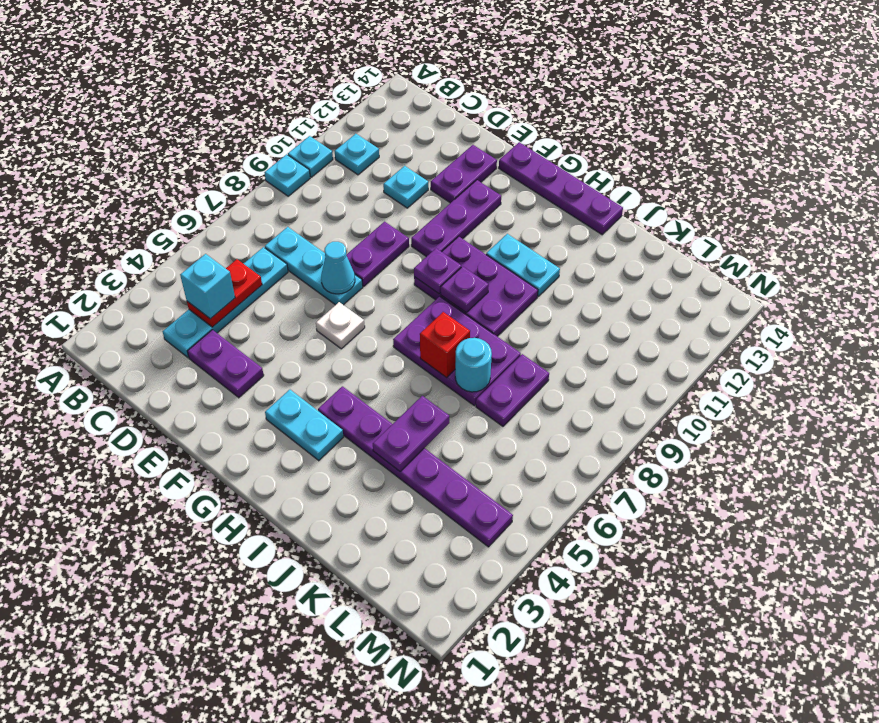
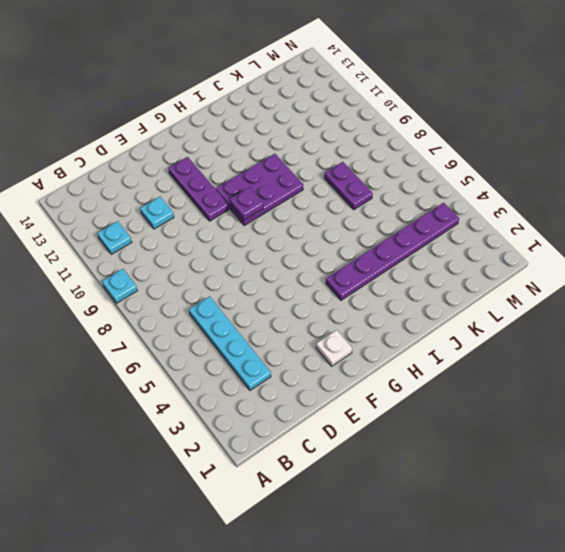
white 1x1 plate [316,330,352,366] -> white 1x1 plate moved to [316,302,365,349]
none -> cyan 1x1 plate [288,136,333,177]
none -> cyan 1x3 plate [265,227,363,305]
none -> purple 1x2 plate [187,330,264,398]

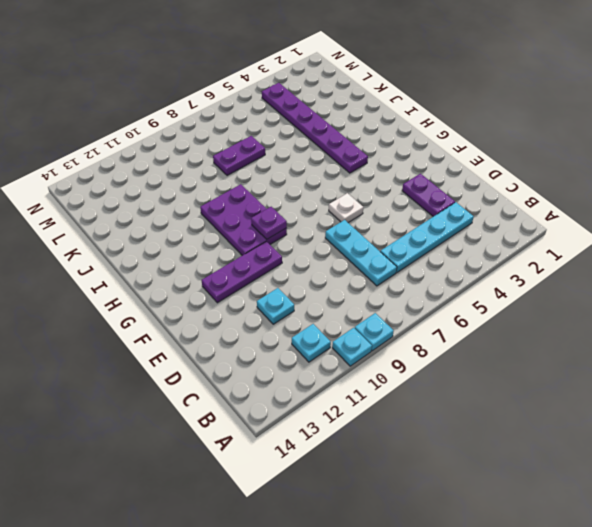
none -> purple 1x2 plate [346,222,409,286]
none -> purple 1x2 plate [431,145,497,203]
none -> purple 1x4 plate [499,142,623,235]

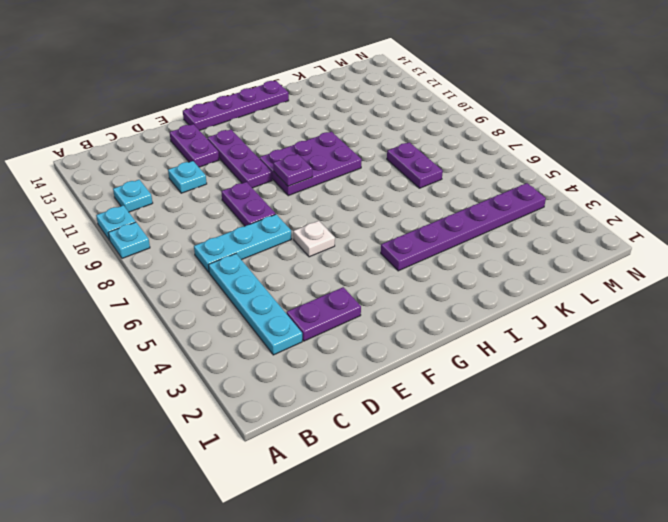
none -> cyan 1x2 plate [265,390,343,461]
none -> purple 2x3 plate [393,296,521,406]
none -> cyan 1x2 plate [486,234,560,296]

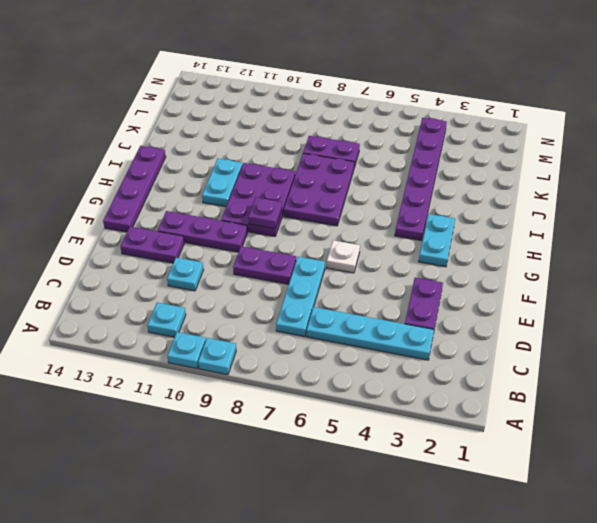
none -> red 1x2 plate [187,259,262,327]
none -> cyan 1x1 cone [321,242,355,294]
none -> purple 1x1 plate [441,267,489,312]

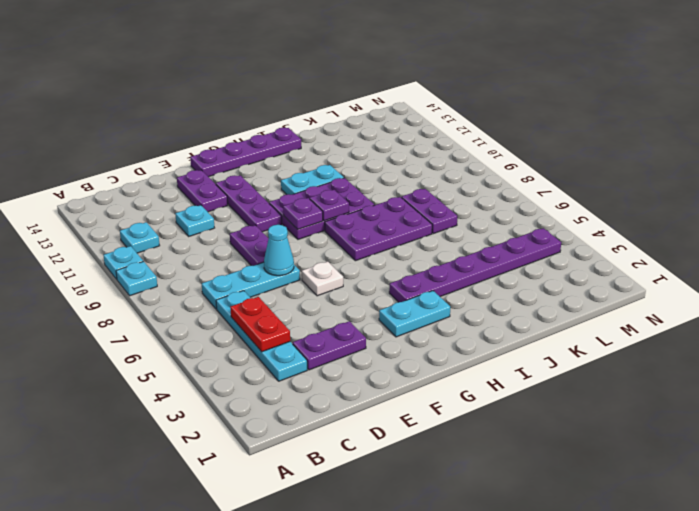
none -> red 1x1 brick [420,312,470,378]
none -> purple 1x2 plate [373,396,449,471]
none -> cyan 1x1 round brick [455,338,492,392]

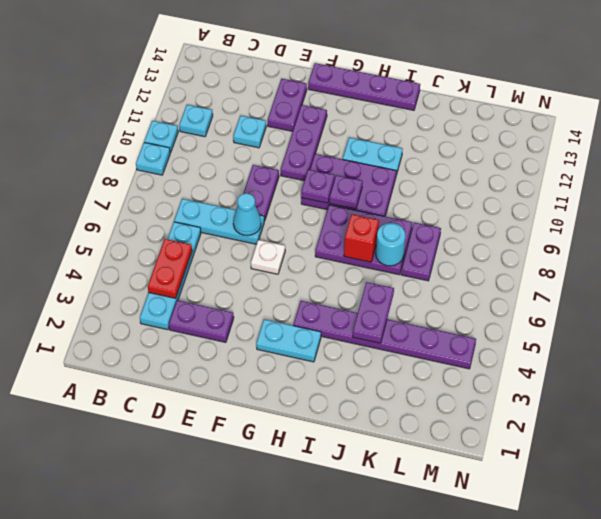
none -> cyan 1x1 brick [180,254,235,319]

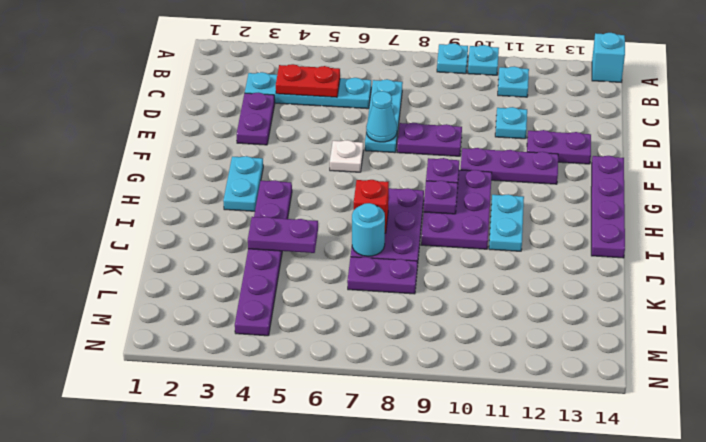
cyan 1x1 brick [592,33,625,82] -> cyan 1x1 brick moved to [180,254,235,319]

